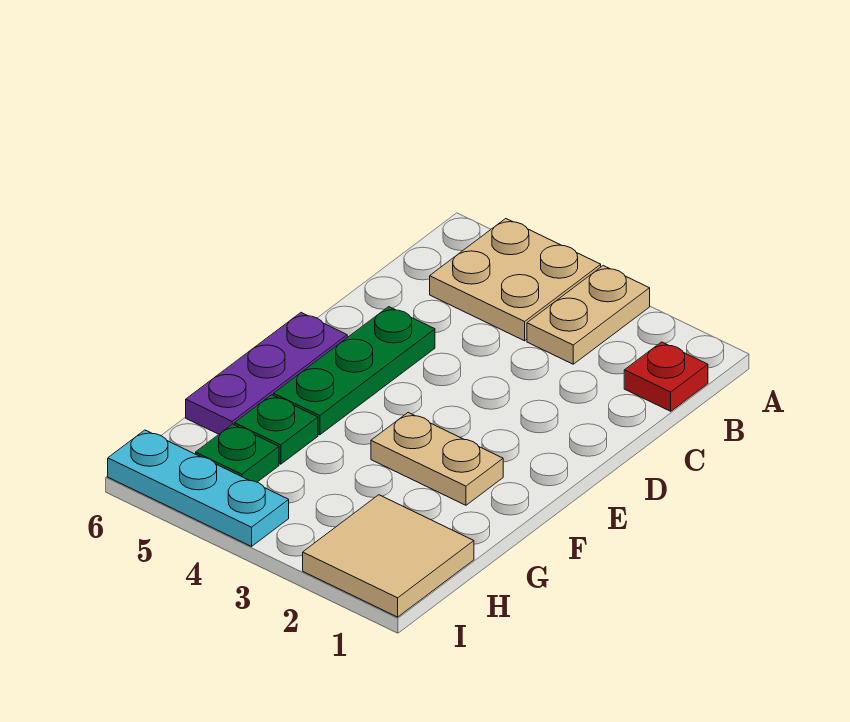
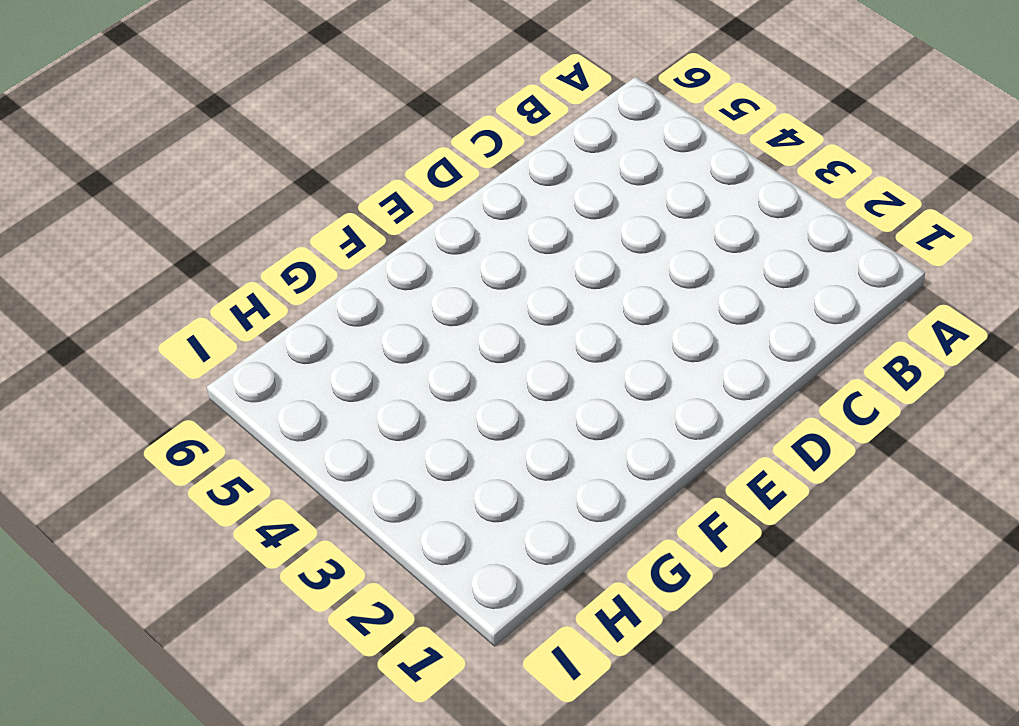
none -> tan 1x2 plate [527,266,650,364]
none -> tan 2x2 plate [430,219,601,341]

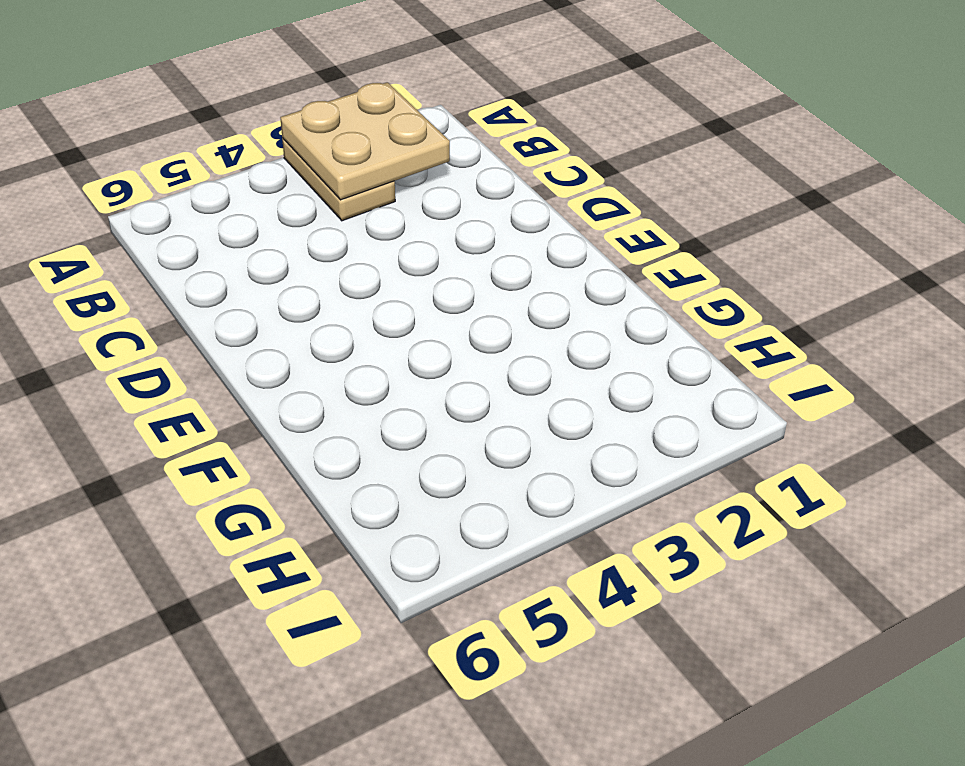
tan 2x2 plate [280,82,450,200] -> tan 2x2 plate moved to [430,219,601,341]
none -> red 1x1 plate [624,342,708,411]
none -> green 1x3 plate [274,307,435,435]

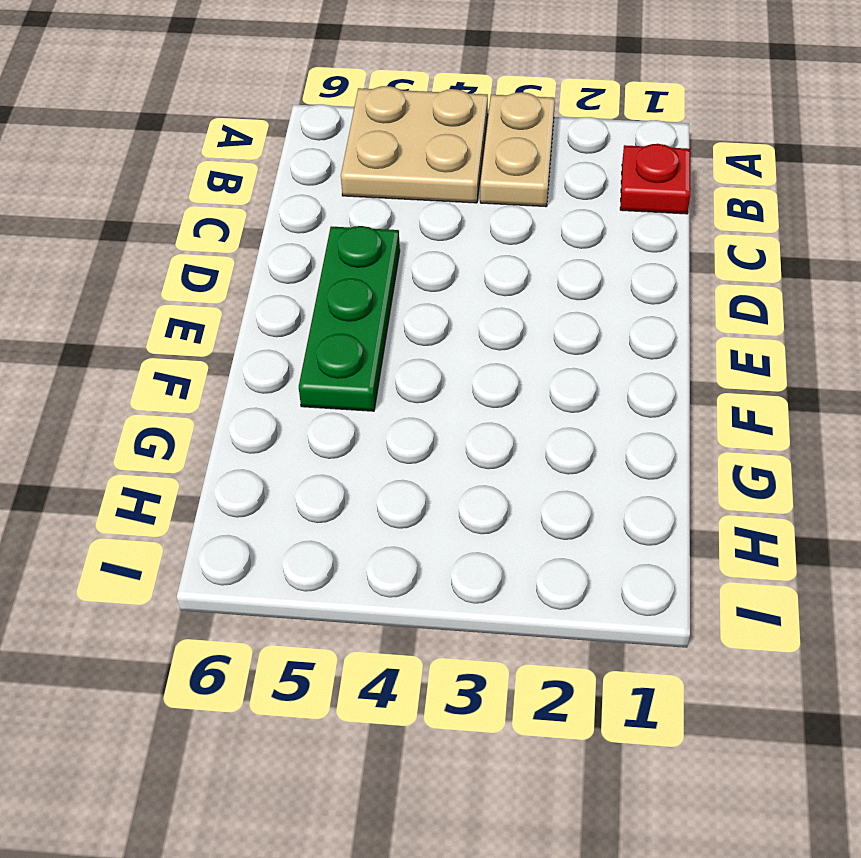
none -> purple 1x3 plate [186,313,347,434]
none -> tan 1x2 plate [371,413,503,505]

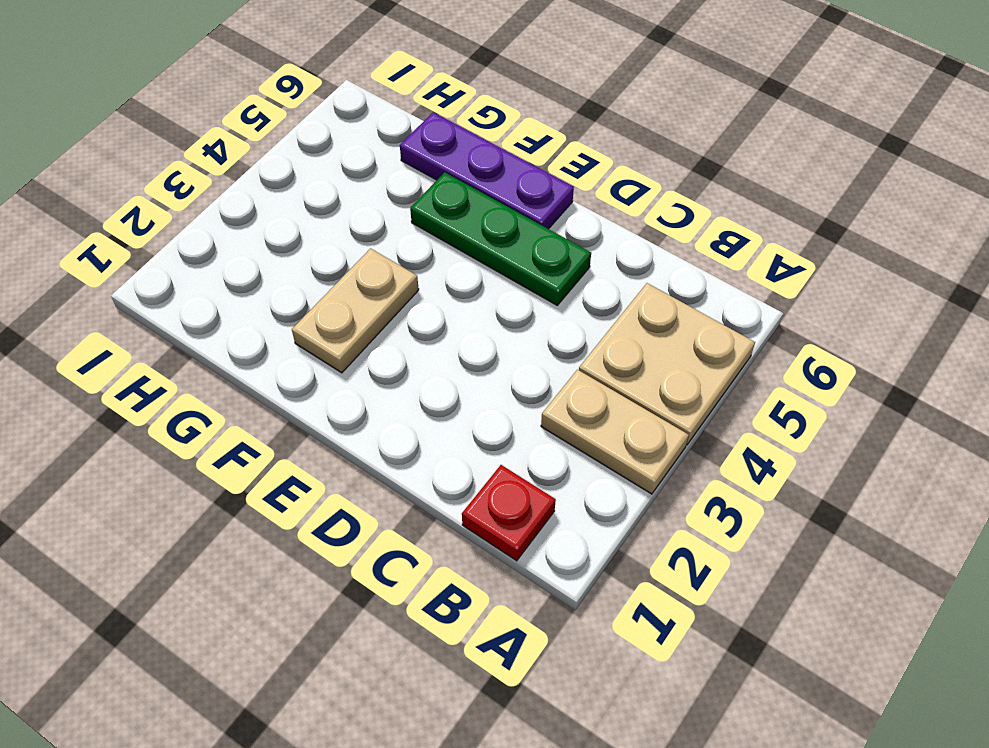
none -> green 1x1 plate [235,395,318,464]
none -> tan 2x2 tile [303,495,474,617]

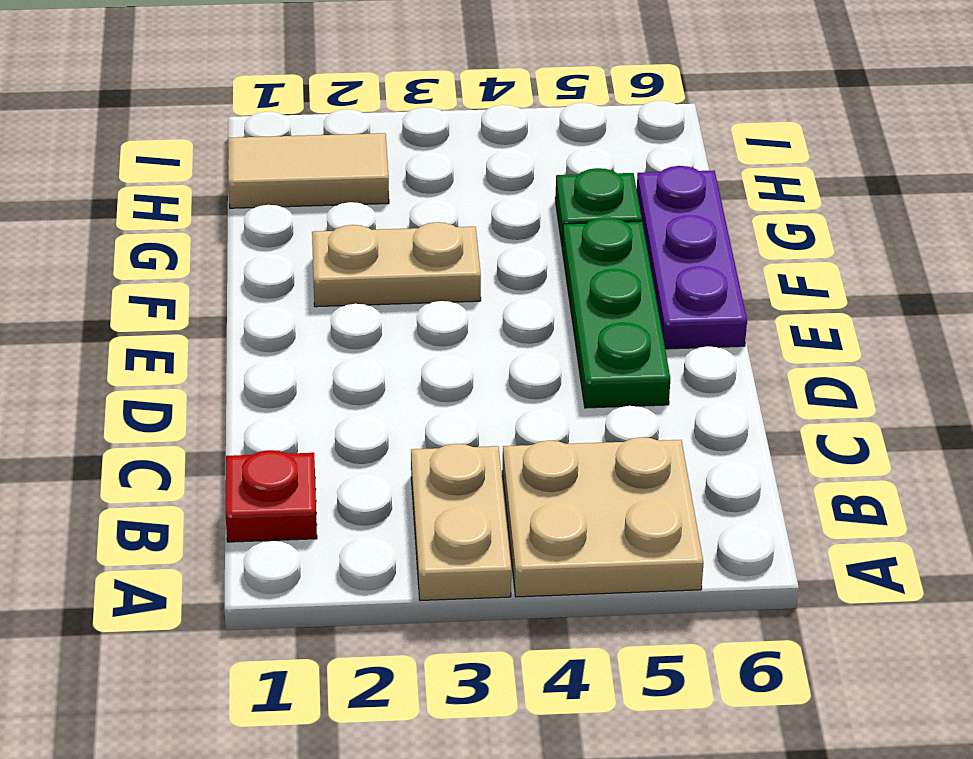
tan 1x2 tile [228,133,389,208] -> tan 2x2 tile [303,495,474,617]
none -> green 1x1 plate [196,424,279,482]
none -> cyan 1x3 plate [108,430,289,546]

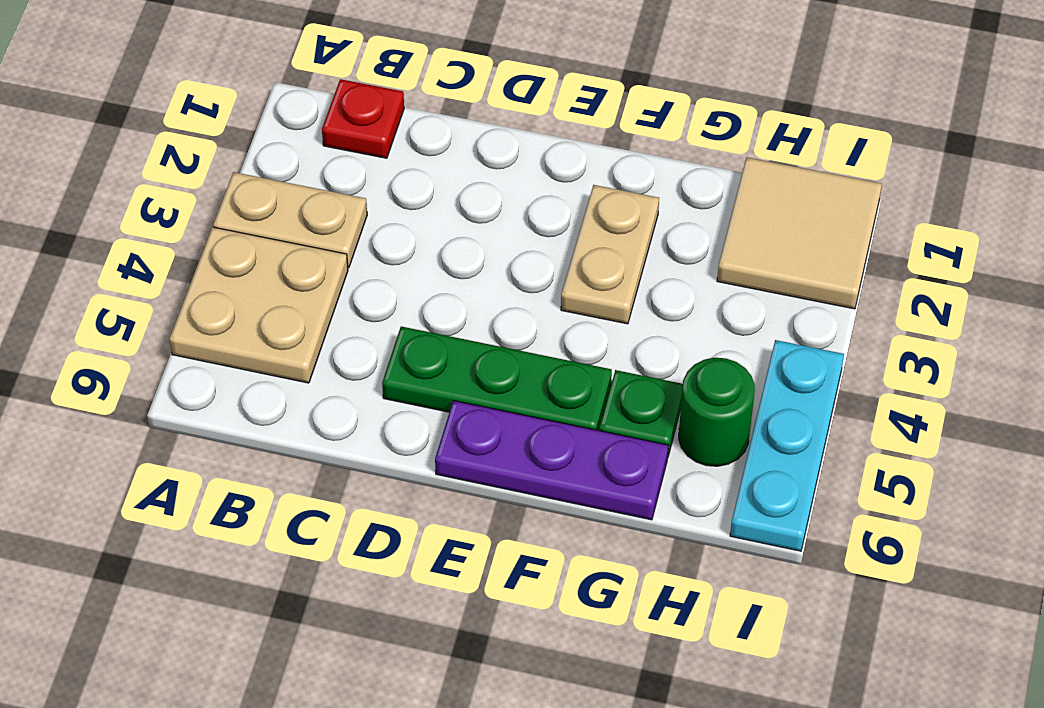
green 1x1 round brick [679,358,755,466] -> green 1x1 plate [196,424,279,482]

